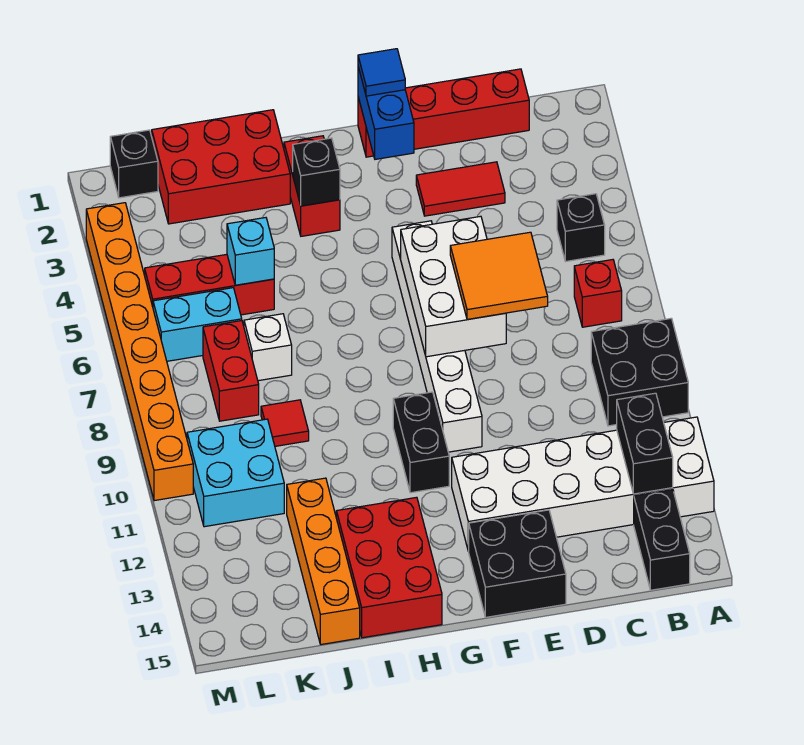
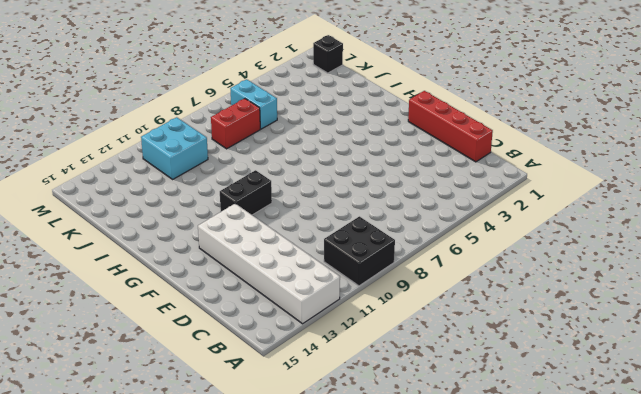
none -> black 1x1 brick [557,194,605,262]
none -> red 1x1 brick [574,260,622,327]
none -> black 1x2 brick [634,490,690,590]

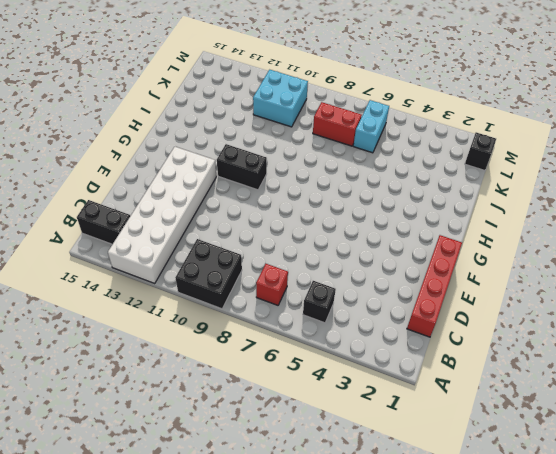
none -> red 1x2 tile [416,162,505,216]
none -> black 2x2 brick [469,510,566,617]
none -> white 1x6 brick [392,221,482,452]

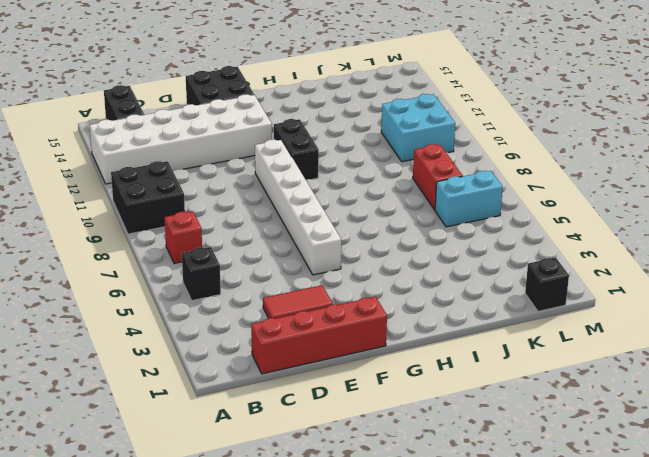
none -> red 1x2 brick [284,136,340,236]
none -> red 2x3 brick [336,497,442,638]
none -> red 2x3 brick [152,110,290,224]

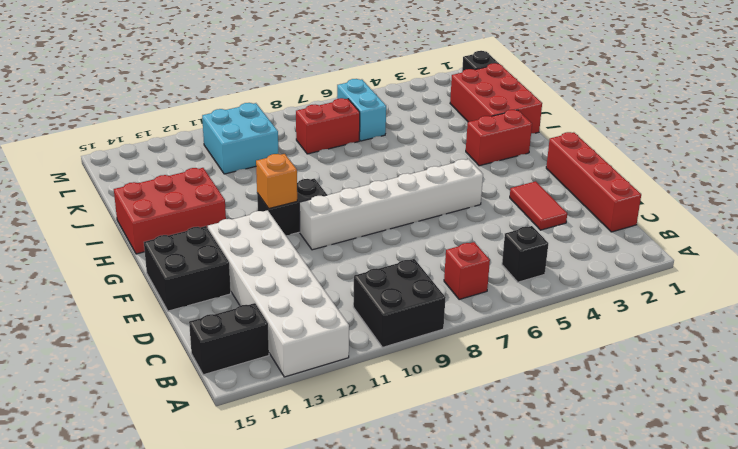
orange 1x1 brick [256,154,297,209] -> none
none -> red 1x3 brick [145,254,274,315]
none -> white 1x1 brick [244,314,292,381]
none -> red 1x1 tile [261,400,309,446]

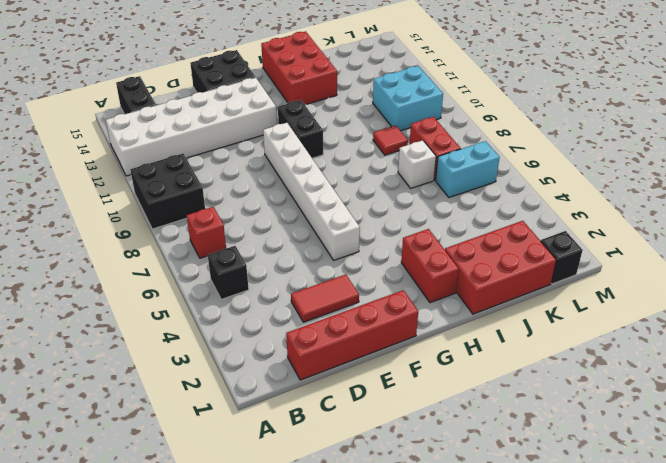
none -> red 1x3 brick [145,254,274,315]
none -> orange 1x4 brick [287,478,360,644]
none -> orange 1x8 brick [86,203,193,501]

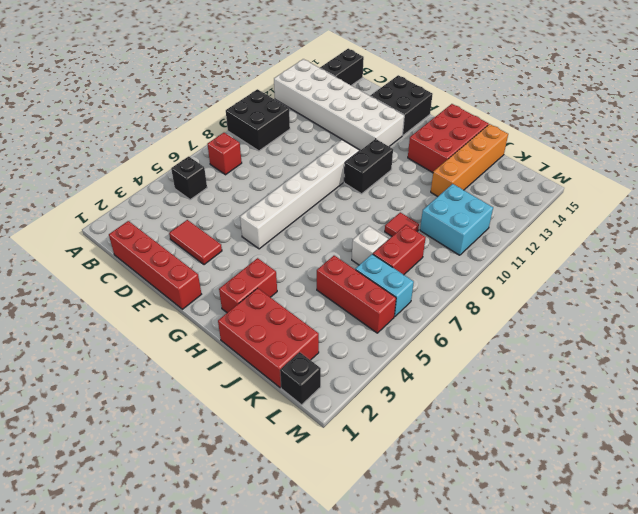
none -> orange 1x8 brick [86,203,193,501]
none -> black 1x2 brick [617,393,673,494]
none -> white 2x3 brick [401,216,506,357]

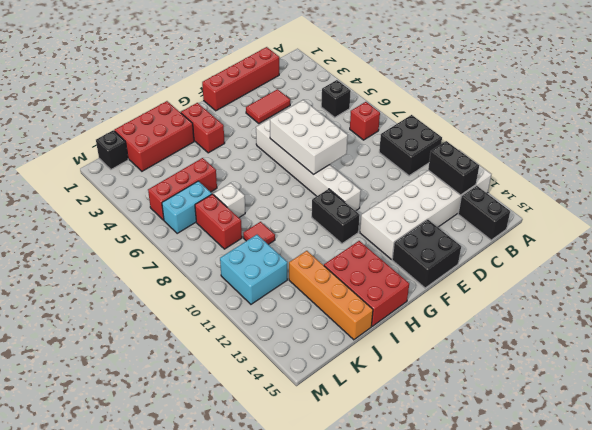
none -> orange 1x8 brick [86,203,193,501]
none -> blue 1x2 brick [358,67,414,159]
none -> black 1x1 brick [293,138,340,206]

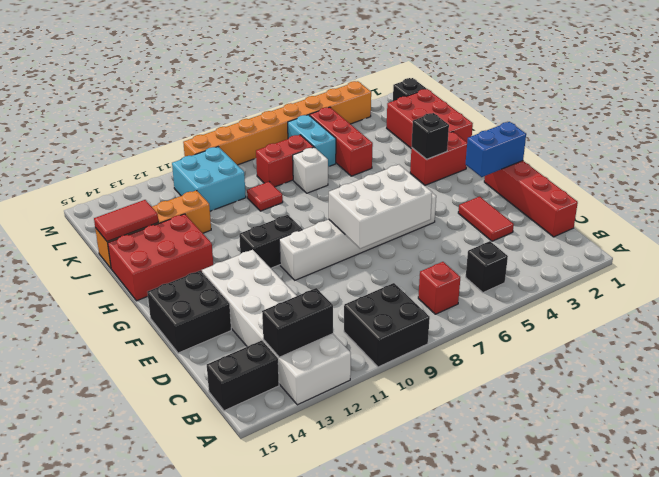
red 1x2 tile [94,200,158,242] -> none
none -> cyan 1x1 brick [227,218,274,285]
none -> orange 2x2 tile [450,232,548,319]
none -> blue 1x1 tile [358,49,405,96]

